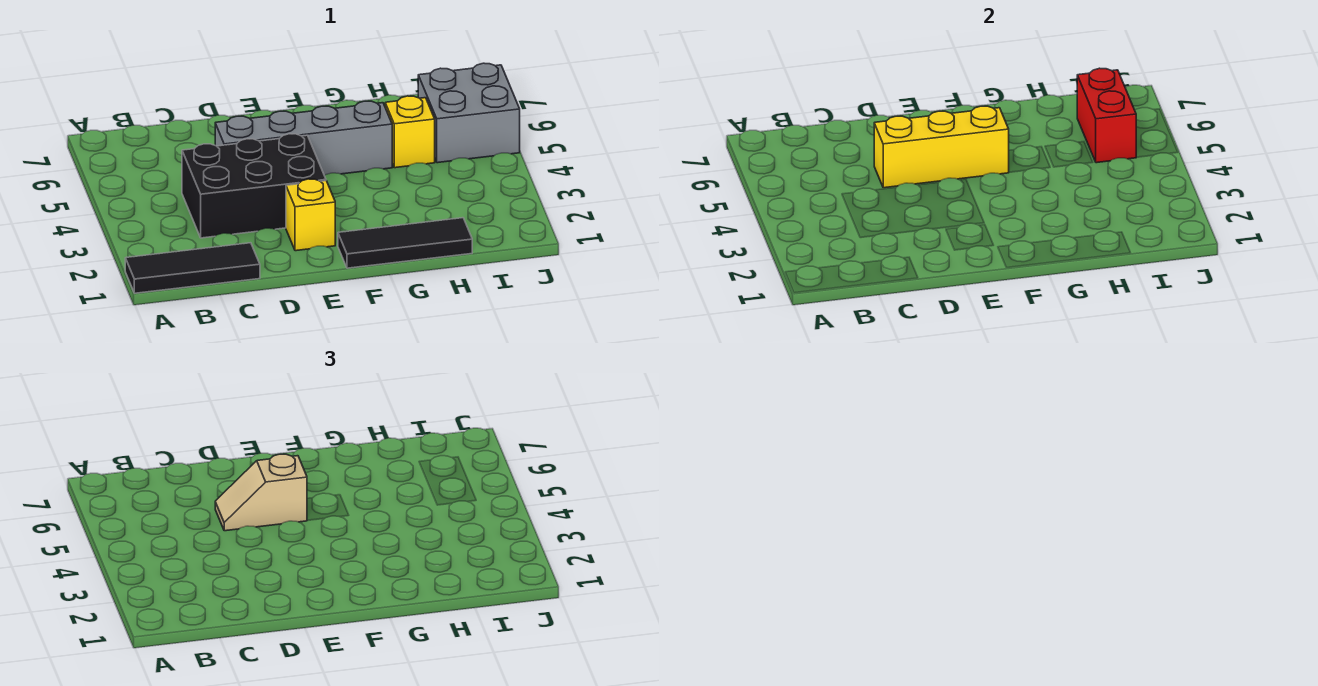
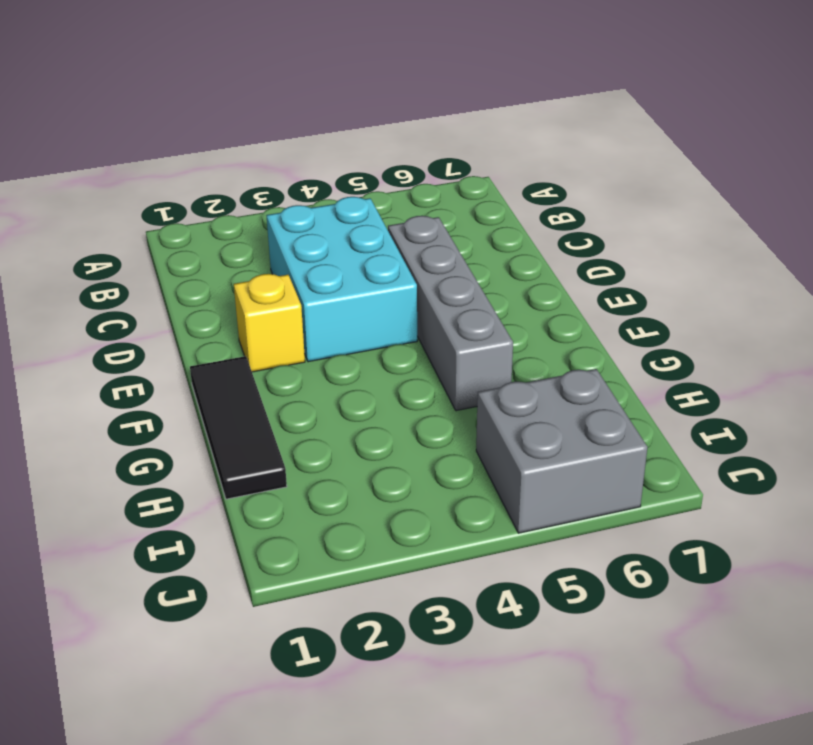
cyan 2x3 brick [266,197,417,362] -> black 2x3 brick [182,134,326,238]
none -> black 1x3 tile [125,243,260,293]
none -> yellow 1x1 brick [385,96,435,168]

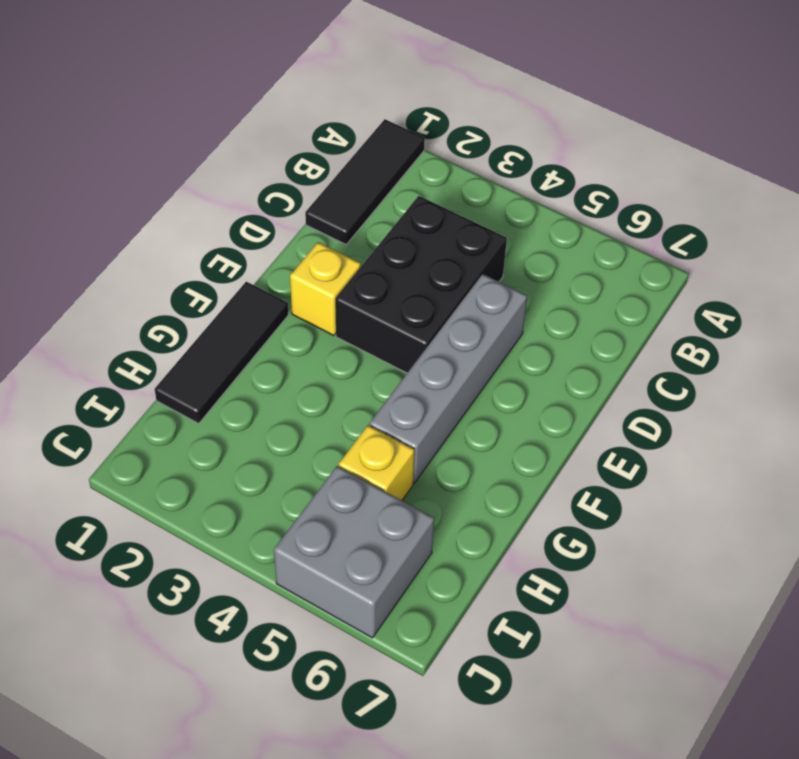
none -> yellow 1x3 brick [874,106,1009,188]
none -> red 1x2 brick [1077,68,1136,163]

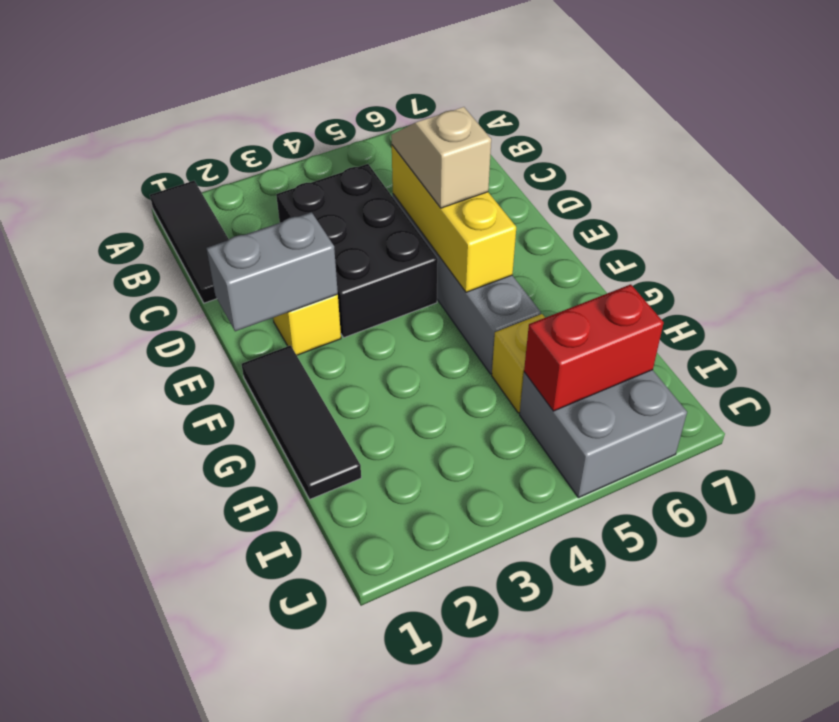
grey 1x2 brick [207,212,338,331] -> none

